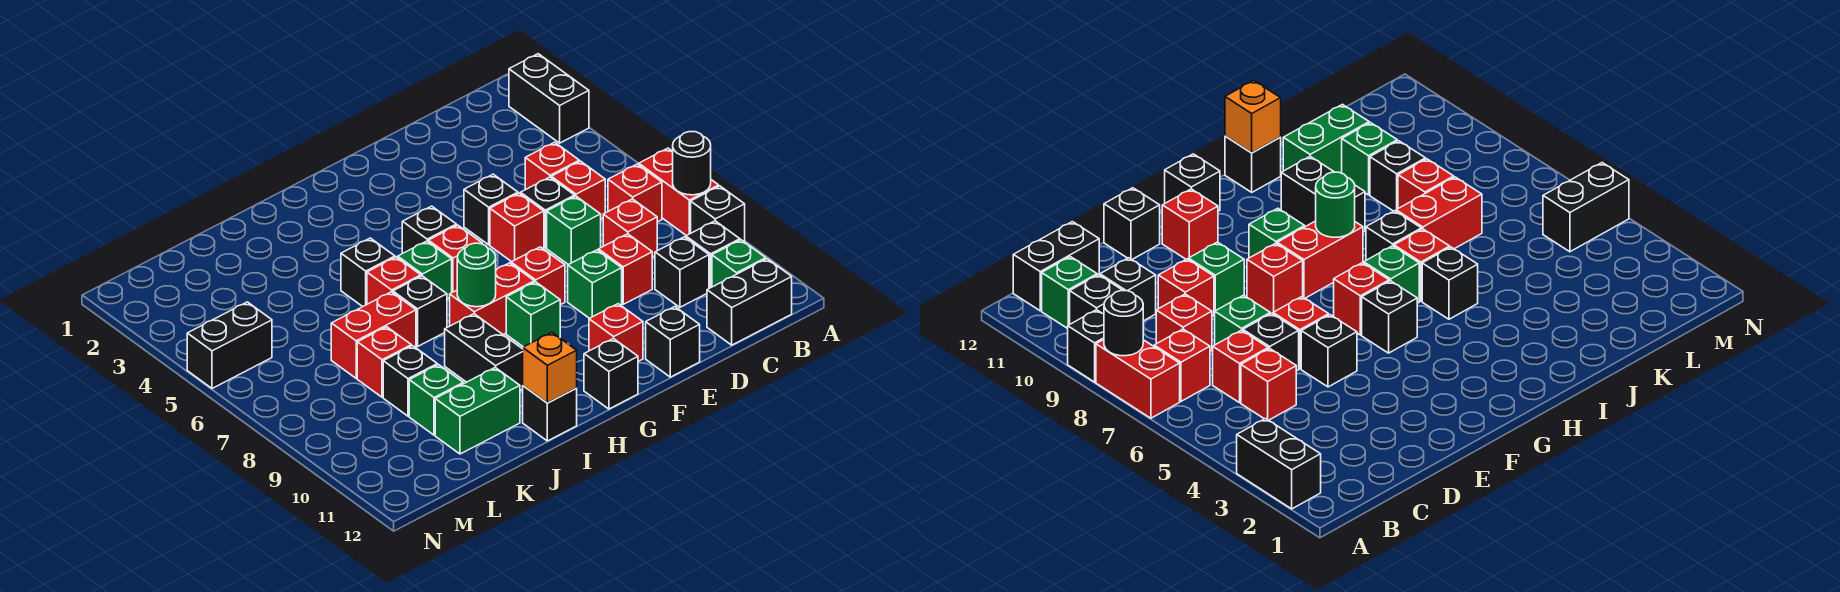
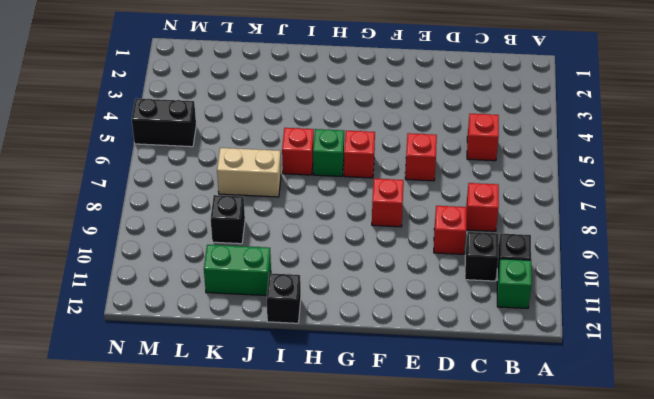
tan 1x2 brick [217,148,281,197] -> red 1x2 brick [331,292,416,378]
none -> black 1x2 brick [509,54,589,143]
none -> red 1x2 brick [639,148,719,236]
none -> black 1x1 brick [691,186,745,241]
none -> red 1x1 brick [608,164,662,222]

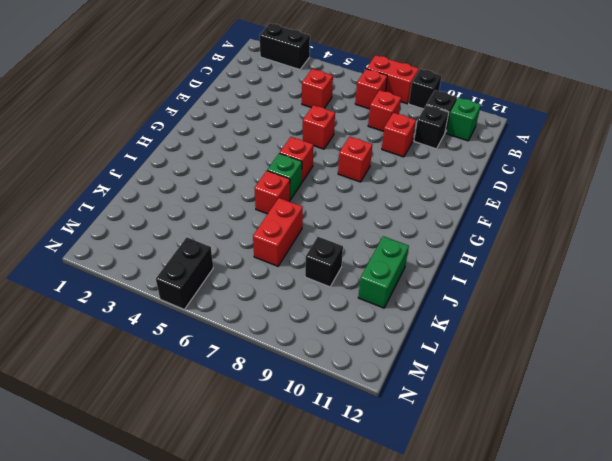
none -> black 1x2 brick [707,259,792,345]
none -> red 1x1 brick [551,161,605,219]
none -> black 1x1 brick [521,177,575,248]
none -> green 1x1 brick [547,196,601,265]

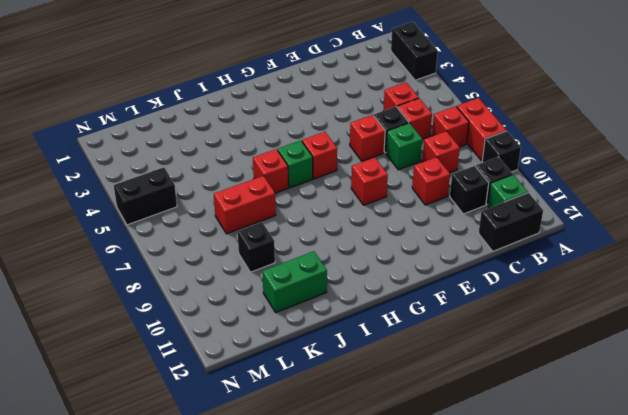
none -> black 1x1 brick [464,174,518,245]
none -> green 1x1 brick [568,250,622,318]
none -> black 1x1 brick [646,307,700,377]
none -> red 1x1 brick [589,304,643,361]

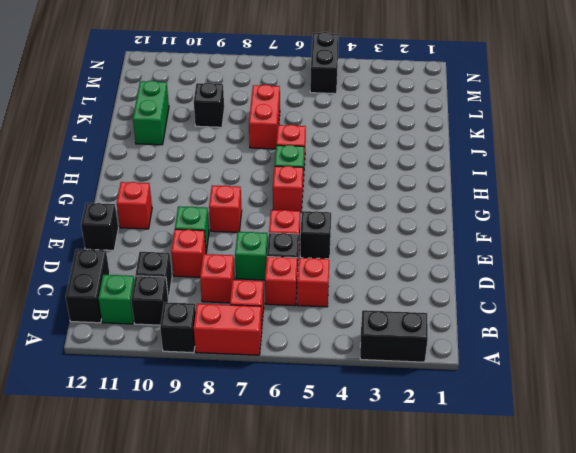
none -> black 1x1 brick [402,206,456,253]
none -> red 1x2 brick [450,263,534,334]
none -> green 1x1 brick [506,282,560,347]
none -> black 1x1 brick [584,338,638,409]

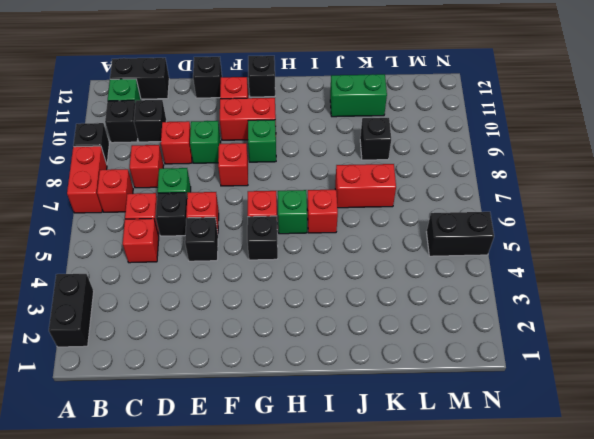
red 1x2 brick [220,98,276,140] -> red 1x2 brick moved to [450,263,534,334]
none -> black 1x1 brick [341,238,395,307]
none -> black 1x1 brick [393,276,447,346]
none -> black 1x2 brick [445,314,523,390]
none -> black 1x1 brick [523,386,577,441]

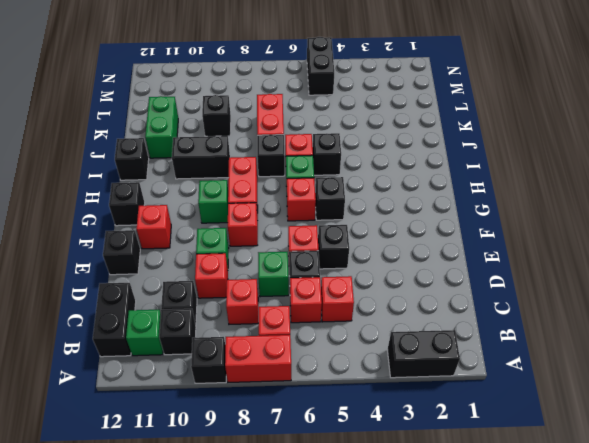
none -> red 1x1 brick [357,327,411,397]
none -> green 1x1 brick [409,365,463,435]
none -> black 1x1 round brick [673,132,711,195]
none -> green 1x1 round brick [457,243,496,307]

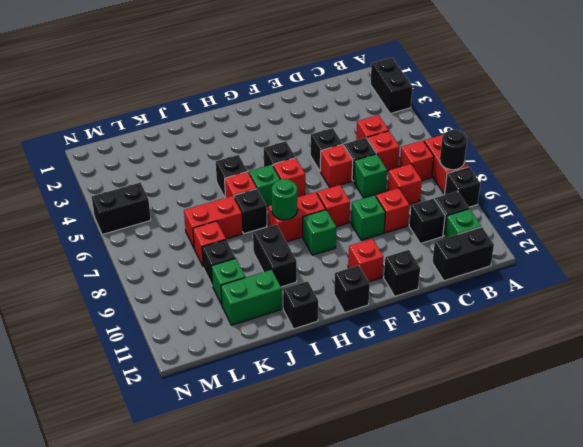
none -> orange 1x1 brick [523,332,577,403]

